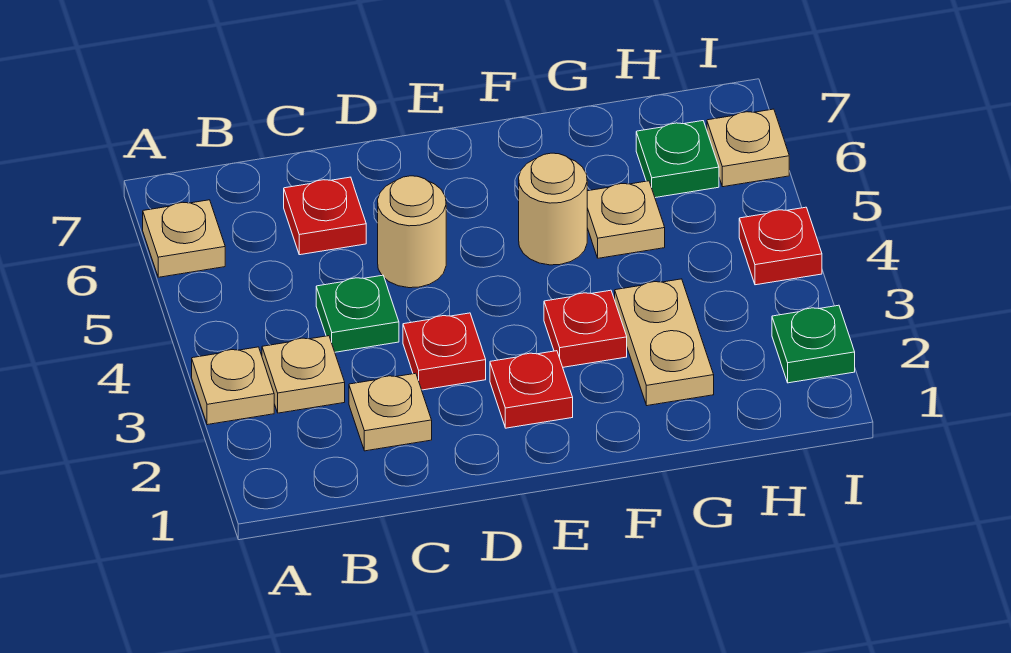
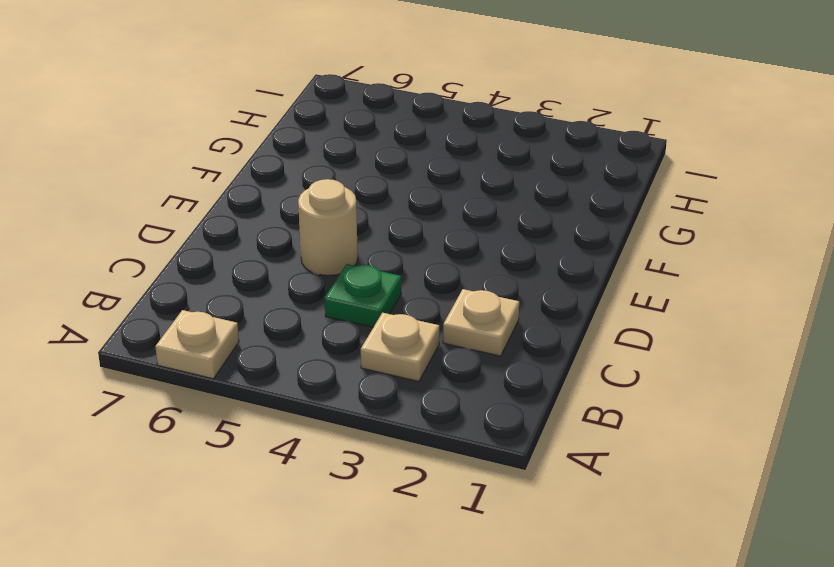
none -> tan 1x1 plate [192,347,274,425]
none -> red 1x1 plate [284,177,366,255]
none -> red 1x1 plate [403,313,486,390]

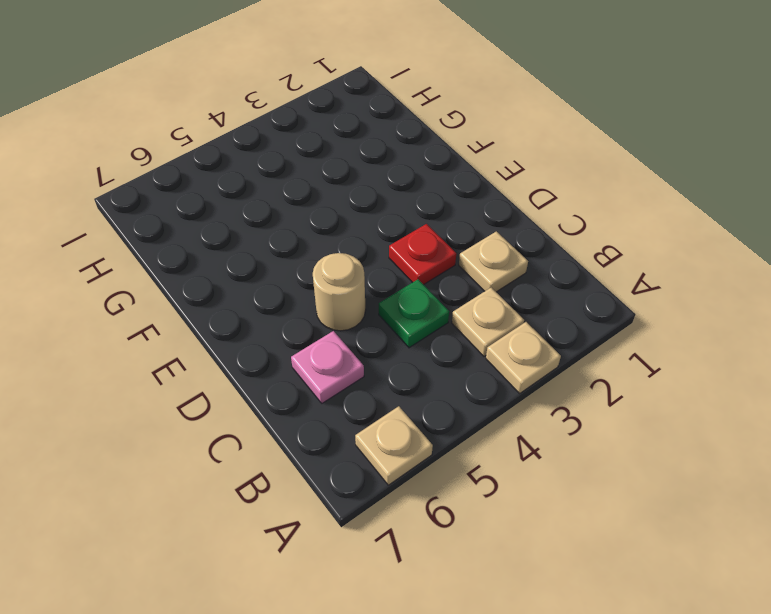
pink 1x1 plate [291,331,364,403] -> red 1x1 plate [284,177,366,255]
none -> red 1x1 plate [490,351,573,428]
none -> red 1x1 plate [544,290,627,367]
none -> tan 1x1 round brick [519,153,587,265]

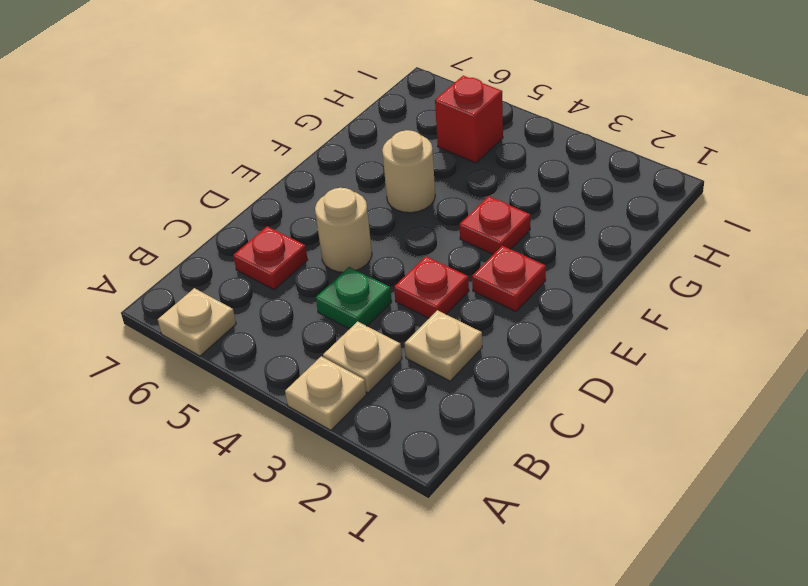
red 1x1 brick [435,76,503,163] -> none
none -> tan 1x2 plate [615,279,714,406]
none -> tan 1x1 plate [587,181,665,258]
none -> green 1x1 plate [636,121,719,198]

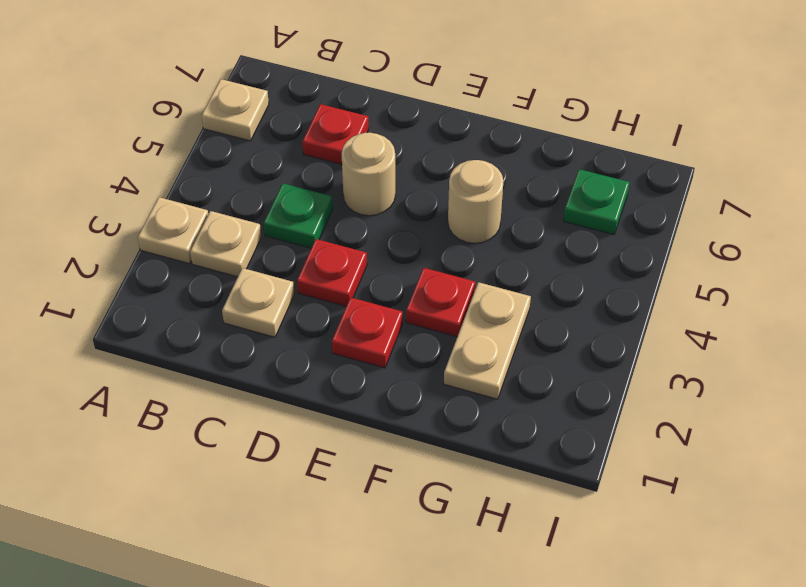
none -> tan 1x1 plate [587,181,665,258]
none -> green 1x1 plate [772,305,855,383]
none -> red 1x1 plate [739,207,822,285]

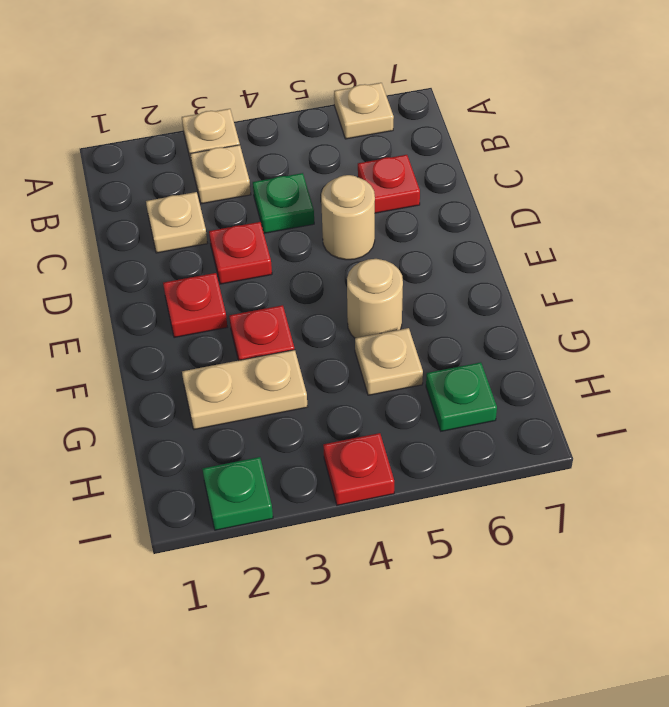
none -> tan 1x1 plate [707,109,789,187]

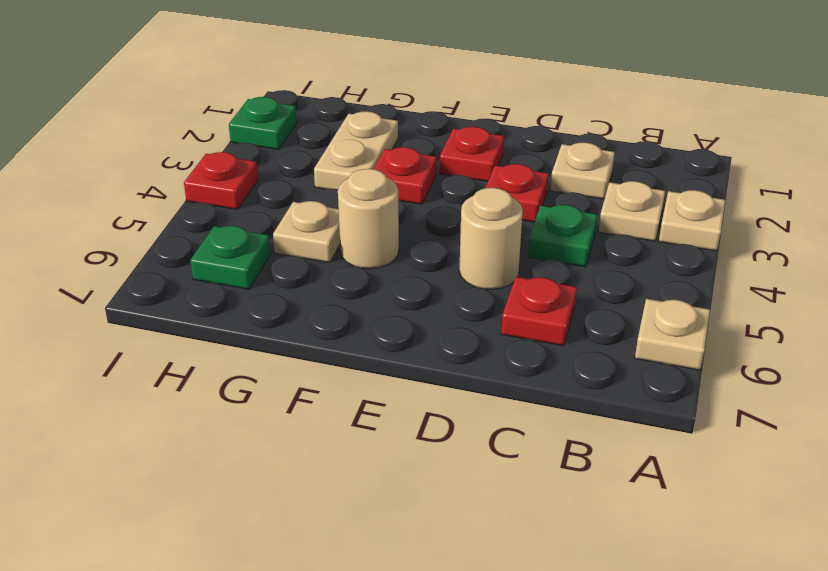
none -> tan 1x1 plate [707,109,789,187]

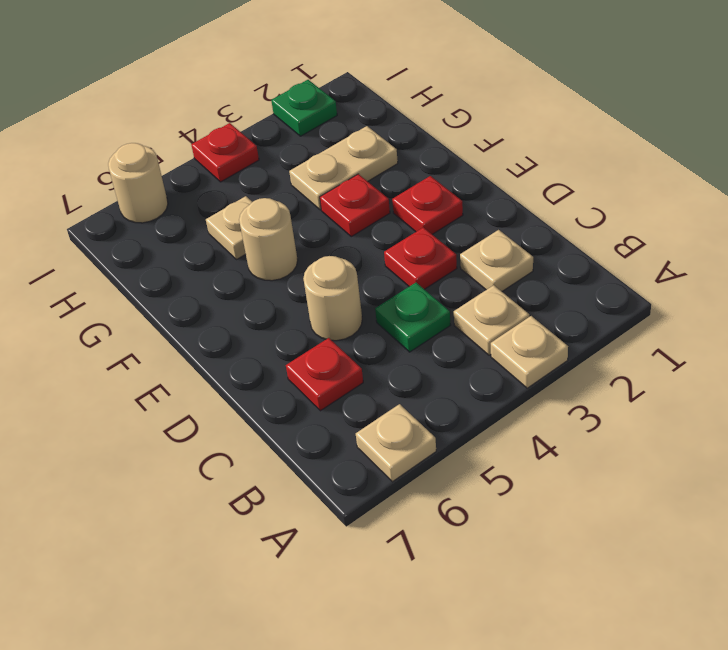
tan 1x1 round brick [108,143,168,223] -> tan 1x1 plate [707,109,789,187]
none -> green 1x1 plate [636,121,719,198]

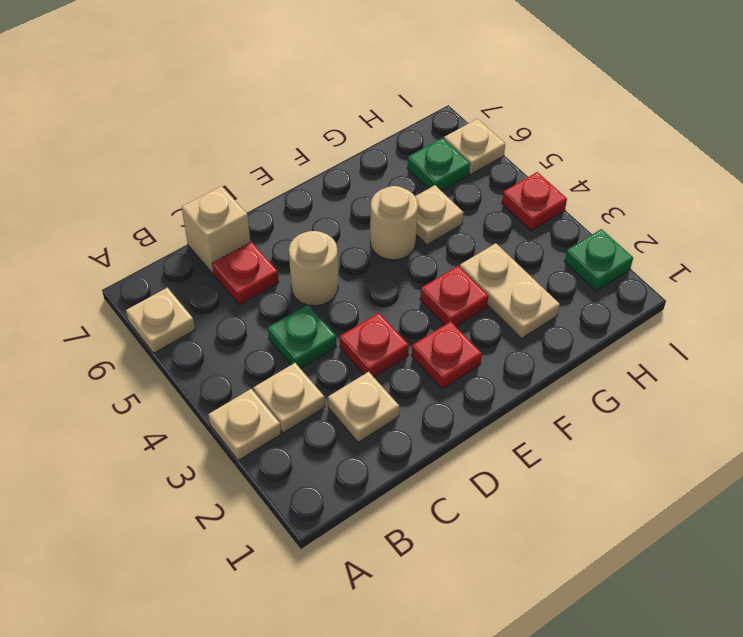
tan 1x1 brick [182,186,250,273] -> none

